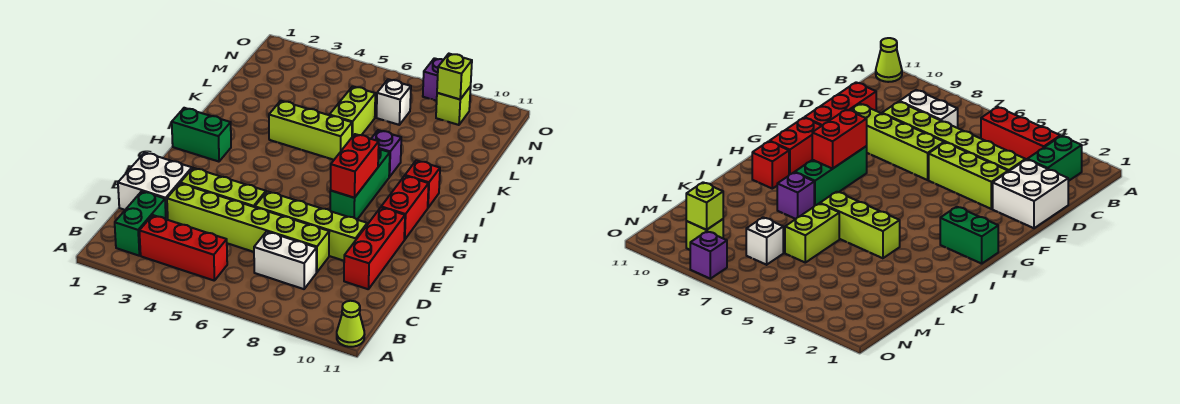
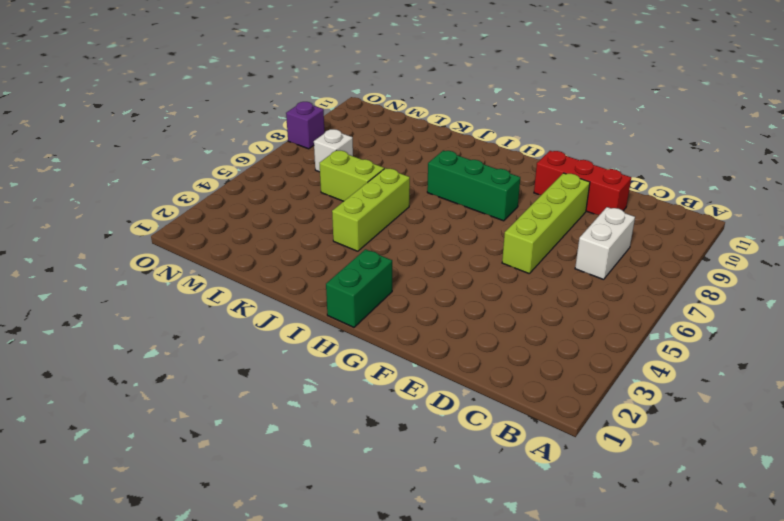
none -> lime 1x1 cone [337,301,365,347]
none -> green 1x2 brick [115,191,166,256]
none -> red 1x3 brick [139,215,227,281]

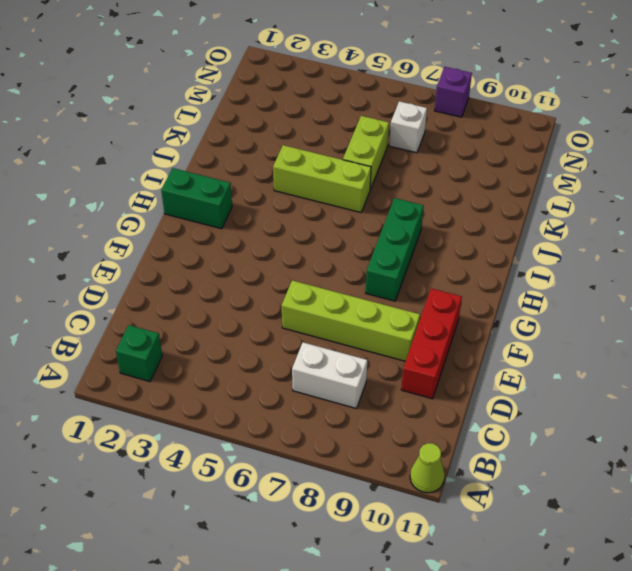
green 1x1 brick [116,325,162,382] -> green 1x2 brick [115,191,166,256]
none -> red 1x3 brick [139,215,227,281]
none -> white 2x2 brick [118,152,192,220]
none -> lime 1x6 brick [167,183,329,272]

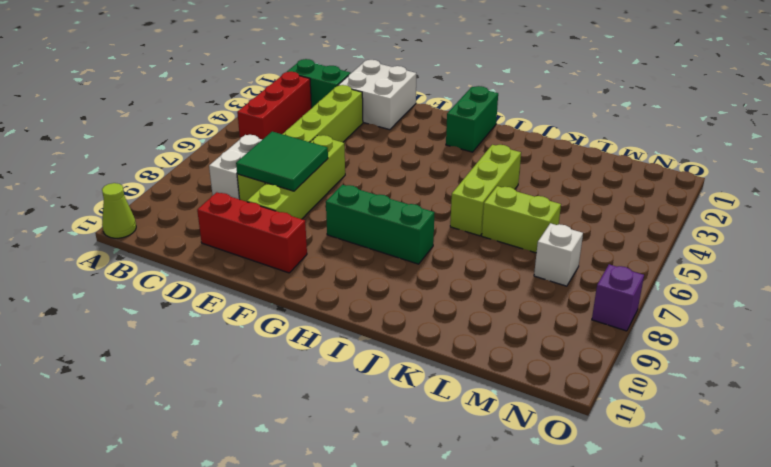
green 2x2 tile [236,132,328,191] -> none
none -> lime 1x3 brick [181,168,266,207]
none -> red 1x2 brick [381,176,429,240]
none -> red 1x1 brick [405,160,440,208]

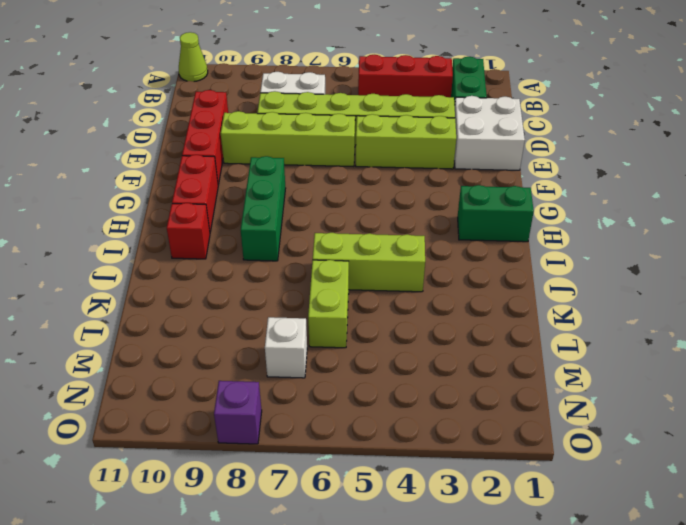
none -> purple 1x1 brick [371,130,401,177]
none -> lime 1x1 brick [436,86,471,125]
none -> red 1x2 brick [331,134,379,198]

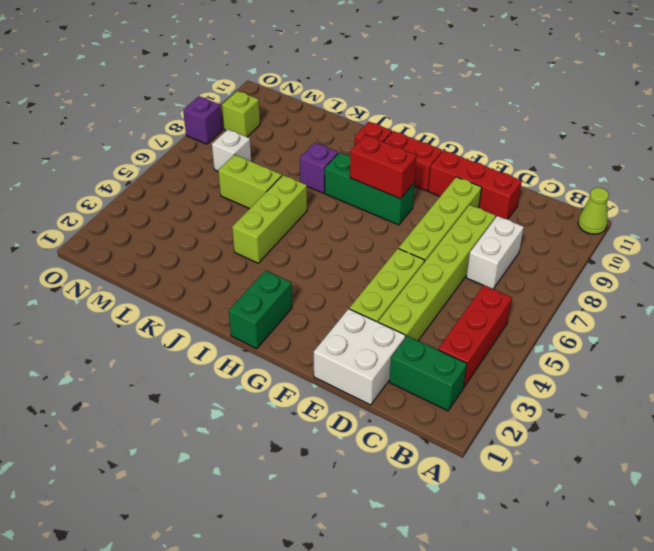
none -> lime 1x1 brick [437,54,472,99]

